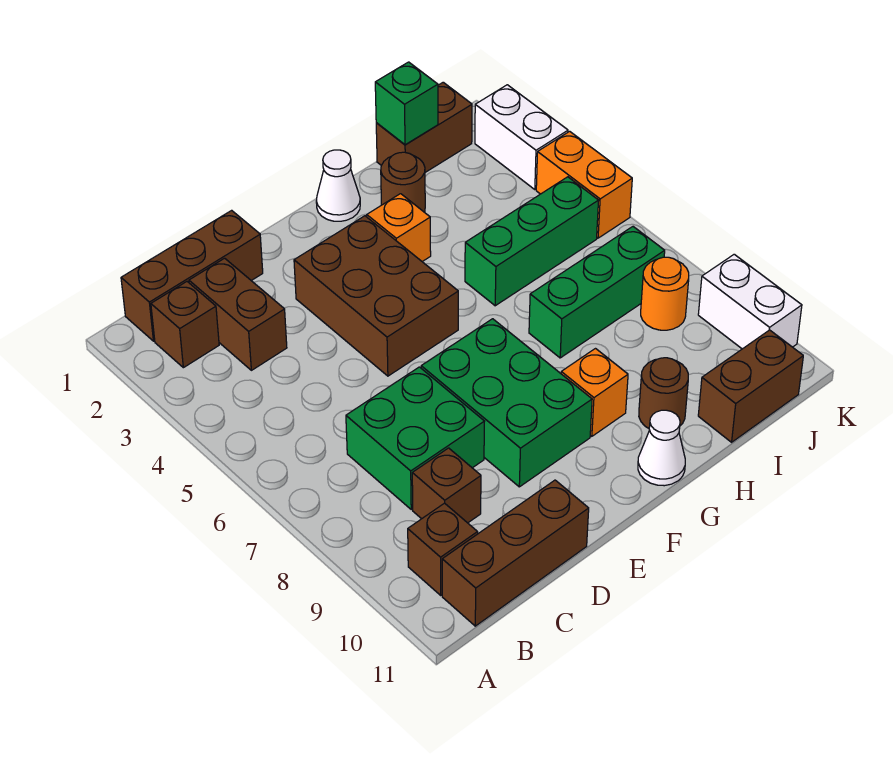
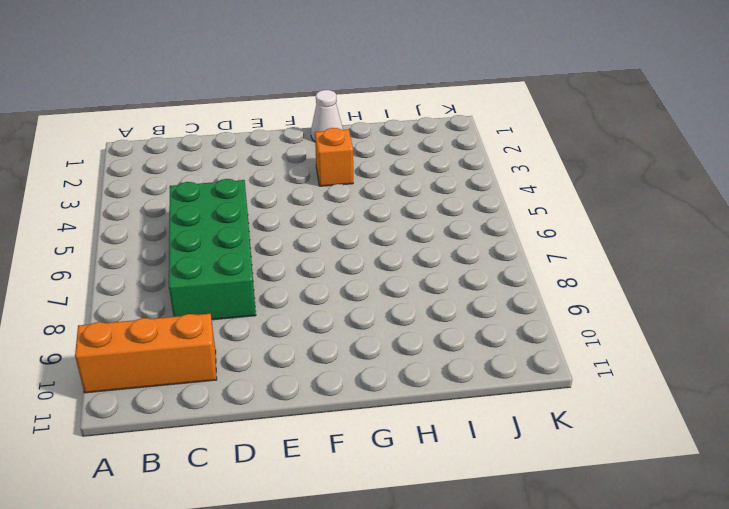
orange 1x3 brick [75,314,217,393] -> brown 1x1 brick [408,503,478,595]
green 2x4 brick [169,179,256,320] -> green 2x2 brick [346,367,485,509]
none -> brown 1x3 brick [121,210,263,341]
none -> brown 1x1 brick [151,282,219,368]
none -> brown 1x3 brick [442,480,589,626]

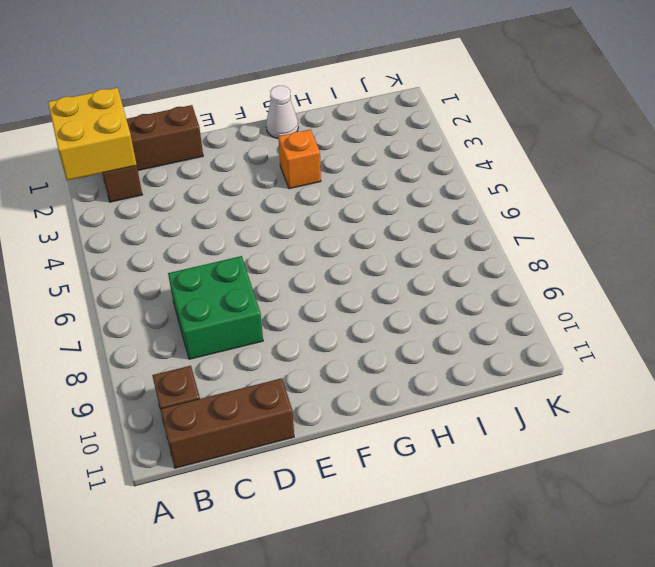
yellow 2x2 brick [48,88,137,180] -> none
none -> brown 1x2 brick [189,258,287,370]
none -> brown 1x1 brick [412,448,481,523]
none -> brown 2x3 brick [294,216,458,376]

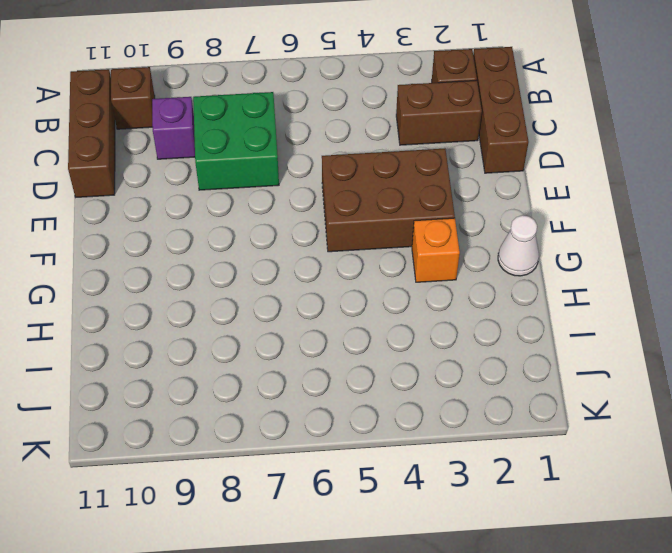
purple 1x1 brick [152,97,195,159] -> brown 1x1 brick [412,448,481,523]
none -> green 2x3 brick [421,319,592,487]
none -> orange 1x1 brick [561,349,628,436]
none -> white 1x1 cone [638,410,685,486]

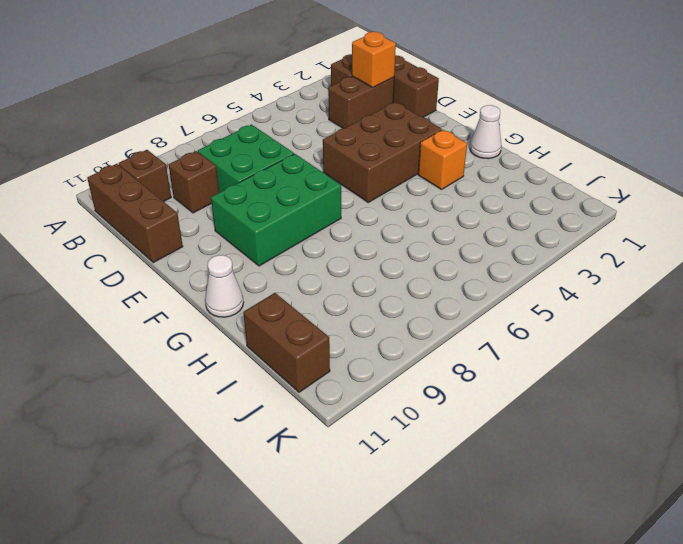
orange 1x1 brick [352,32,396,87] -> orange 1x1 brick moved to [561,349,628,436]
none -> brown 1x1 round brick [381,152,425,212]
none -> green 1x3 brick [465,177,599,306]
none -> green 1x3 brick [529,227,665,358]

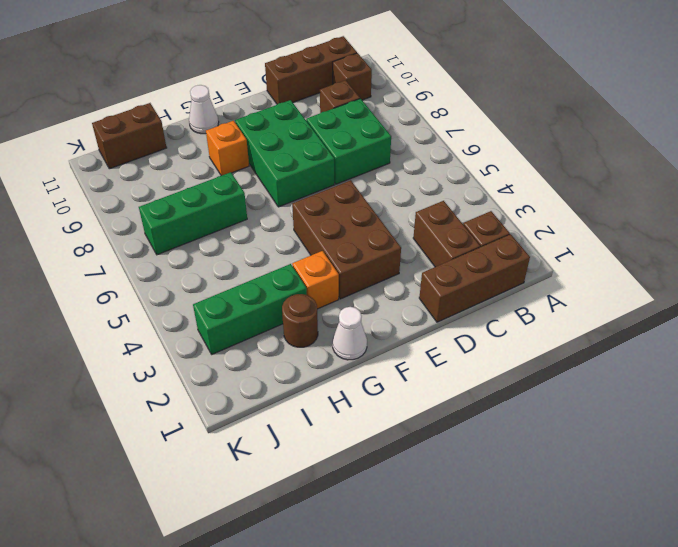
green 1x3 brick [193,264,307,354] -> green 1x3 brick moved to [465,177,599,306]
none -> brown 1x1 round brick [639,358,688,428]
none -> brown 1x2 brick [376,82,472,172]
none -> orange 1x1 round brick [641,257,689,330]

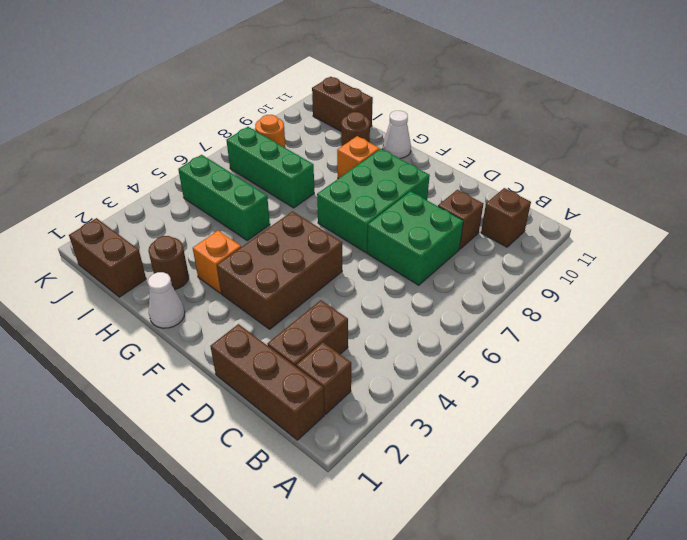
none -> brown 1x3 brick [442,480,589,626]
none -> white 1x2 brick [475,85,568,190]
none -> orange 1x2 brick [536,131,632,238]

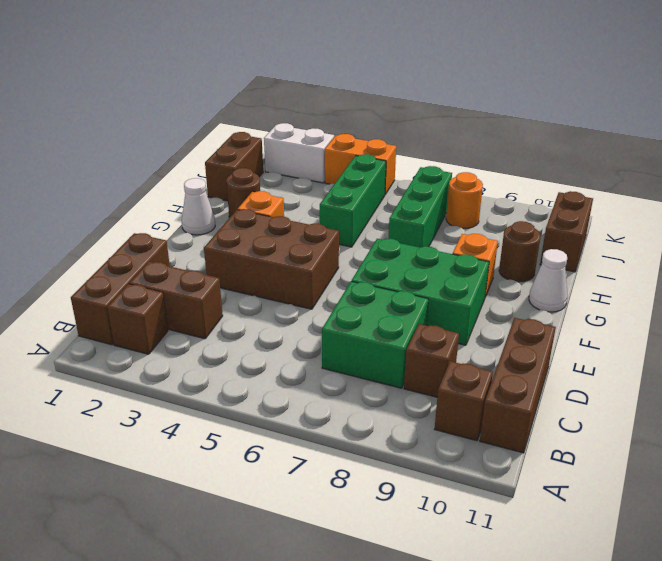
none -> white 1x2 brick [698,254,802,349]
none -> green 1x1 brick [375,62,438,145]

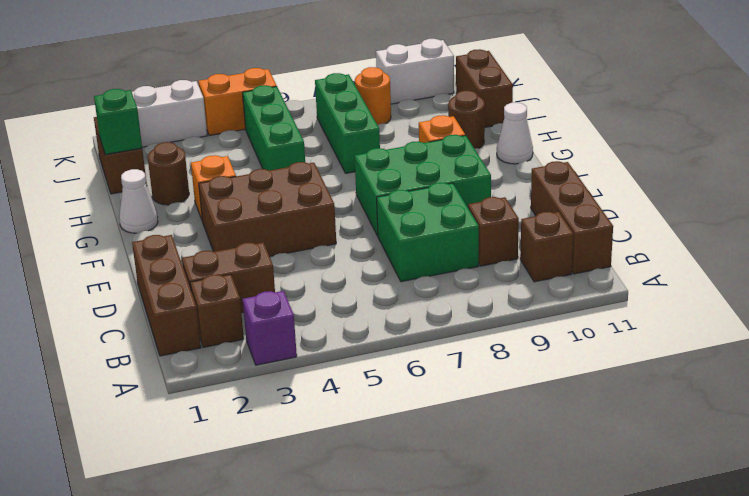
purple 1x1 brick [243,291,297,365] -> none

